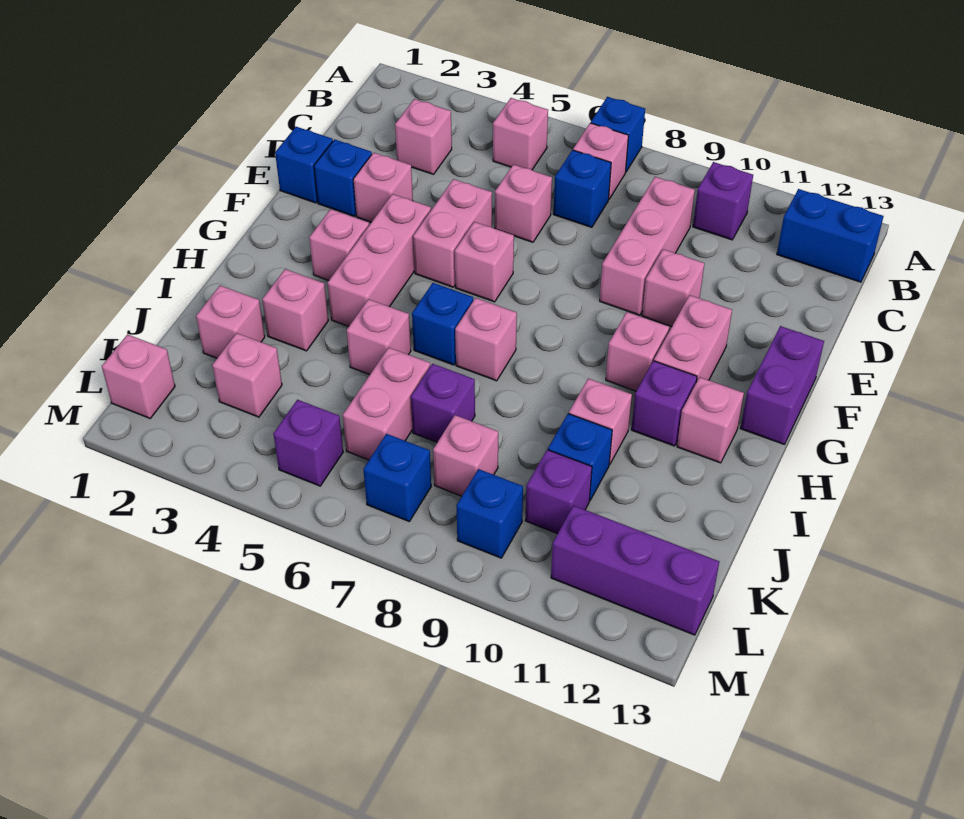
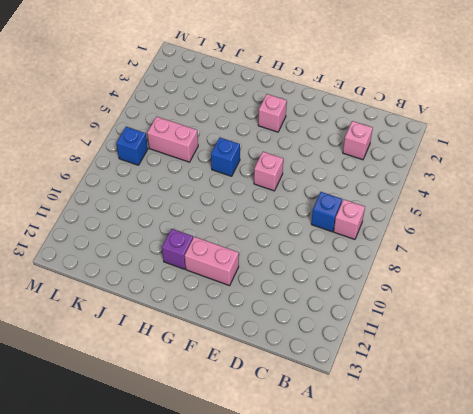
none -> blue 1x1 brick [591,97,645,172]
none -> pink 1x1 brick [493,98,548,170]
none -> purple 1x1 brick [693,162,753,240]
none -> blue 1x2 brick [777,189,883,282]

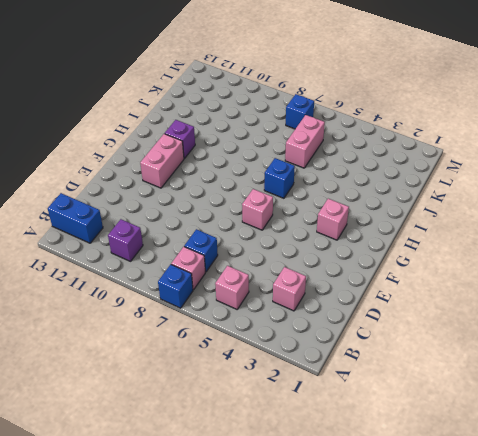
none -> pink 1x3 brick [600,177,695,315]
none -> pink 1x1 brick [495,164,552,242]
none -> blue 1x1 brick [275,127,333,203]
none -> blue 1x1 brick [314,139,372,216]

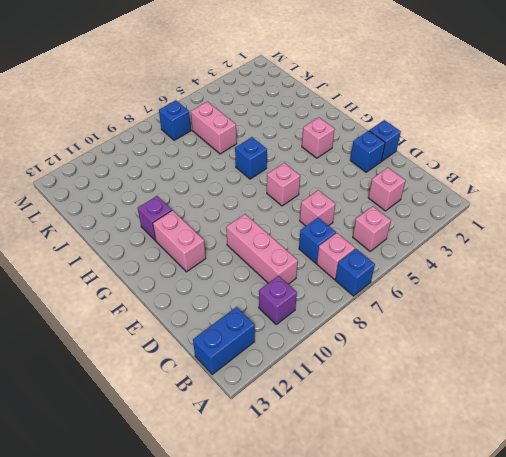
none -> pink 1x1 brick [353,153,413,222]
none -> pink 1x2 brick [413,179,492,287]
none -> pink 1x1 brick [642,249,704,326]
none -> pink 1x3 brick [327,194,431,326]

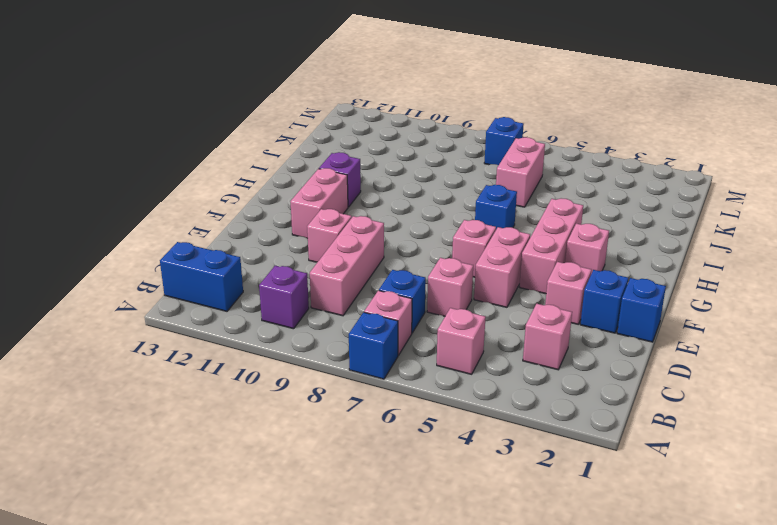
none -> purple 1x2 brick [740,326,824,444]
none -> pink 1x1 brick [606,312,669,391]
none -> pink 1x1 brick [455,298,517,381]
none -> pink 1x1 brick [677,377,744,463]

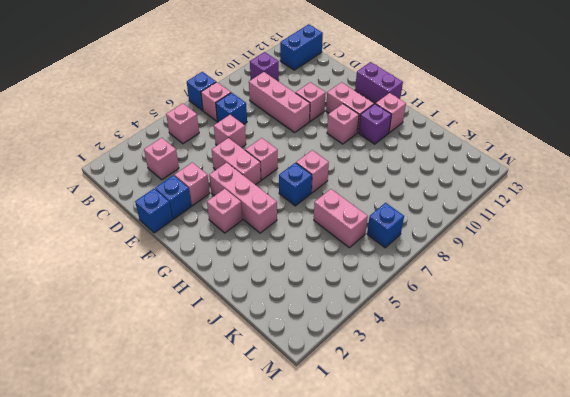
none -> pink 1x1 brick [262,269,328,351]
none -> pink 1x1 brick [347,299,411,375]
none -> pink 1x1 brick [569,379,632,464]
none -> pink 1x1 brick [196,286,265,358]

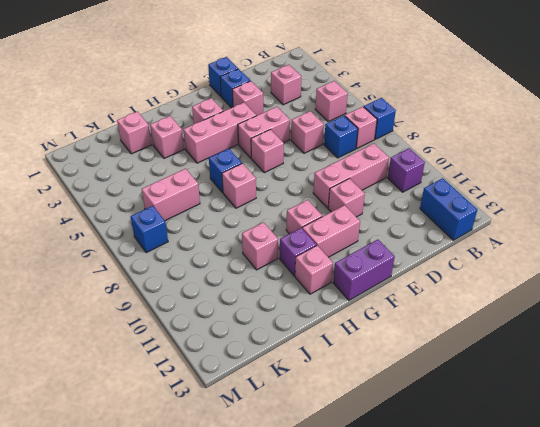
none -> pink 1x1 brick [347,299,411,375]
none -> purple 1x1 brick [411,364,475,442]
none -> blue 1x1 brick [548,414,612,501]
none -> pink 1x1 brick [212,333,282,417]

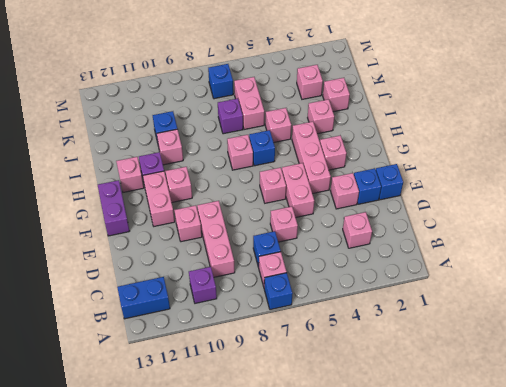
none -> pink 1x1 brick [493,98,548,170]
none -> pink 1x1 brick [433,415,498,496]
none -> purple 1x1 brick [525,450,592,534]
none -> pink 1x1 brick [102,334,175,418]

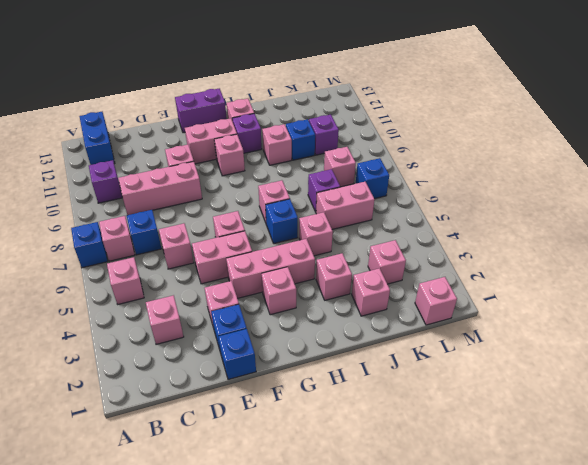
none -> purple 1x1 brick [273,400,343,486]
none -> blue 1x1 brick [456,469,523,558]
none -> purple 1x3 brick [551,506,719,635]

